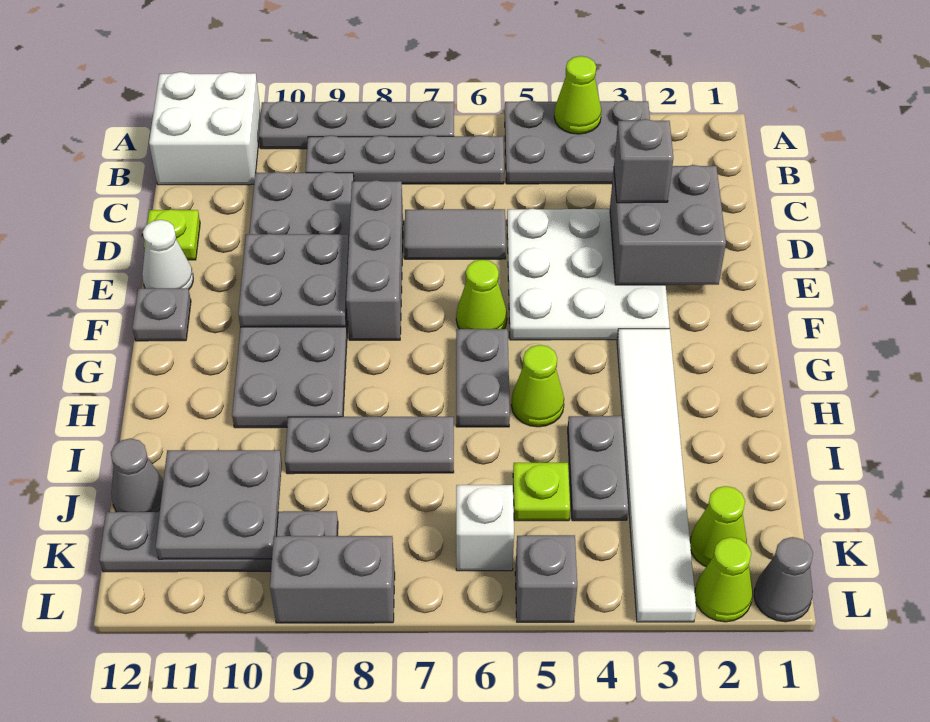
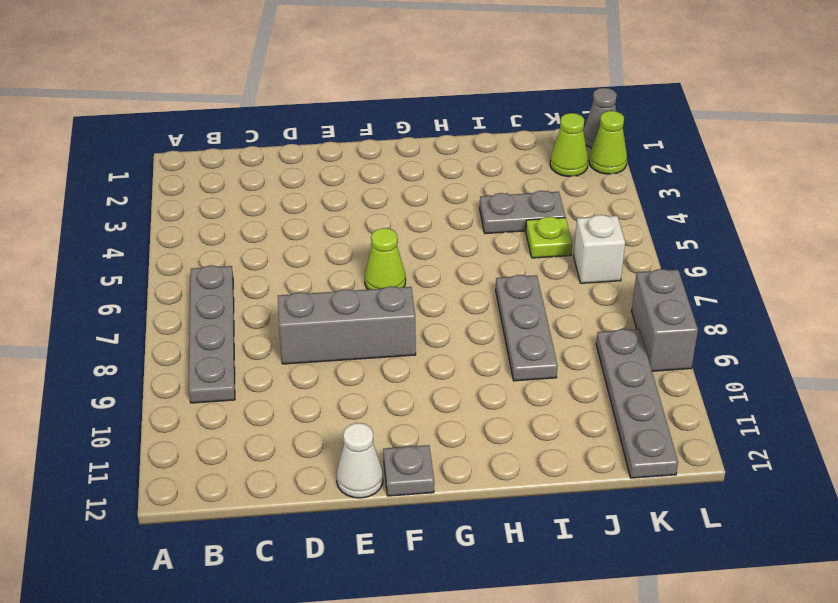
none -> grey 2x3 plate [505,100,650,184]
none -> grey 1x4 plate [259,100,454,149]
none -> white 2x2 brick [149,72,261,185]
none -> grey 2x6 plate [232,172,354,428]

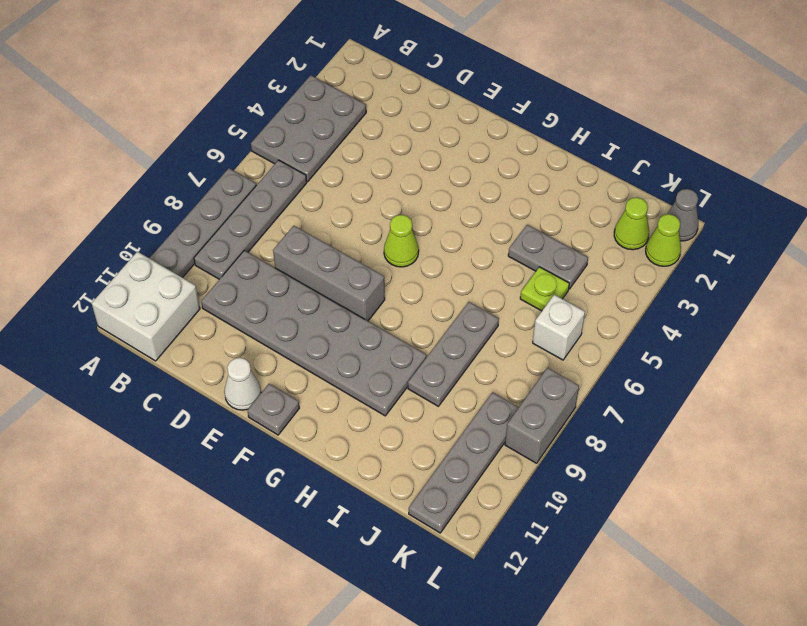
none -> white 3x3 plate [507,208,670,340]
none -> grey 1x2 tile [404,209,506,259]
none -> lime 1x1 plate [144,209,200,260]
none -> white 1x6 tile [617,329,696,622]

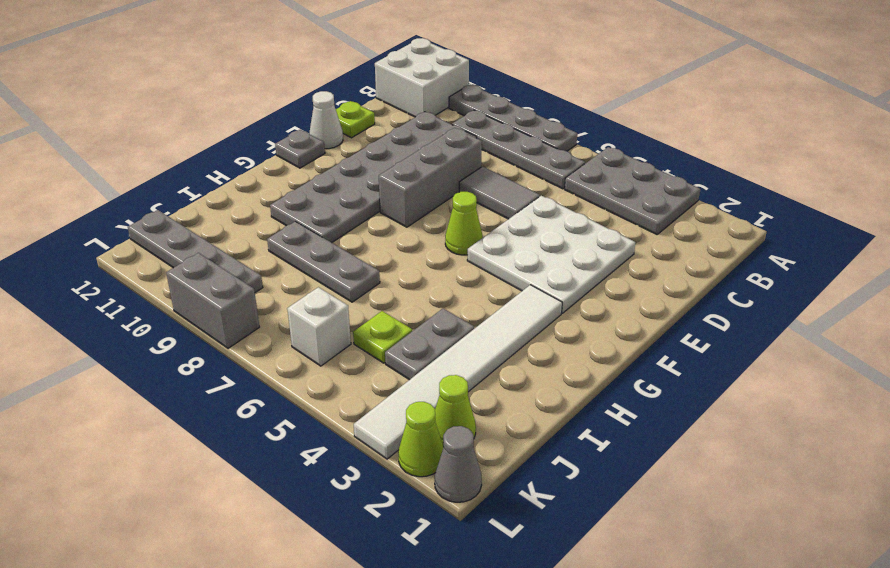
none -> grey 1x2 plate [456,329,510,427]
none -> lime 1x1 cone [511,345,564,427]
none -> grey 1x1 cone [111,438,163,512]
none -> grey 1x1 brick [515,535,577,622]

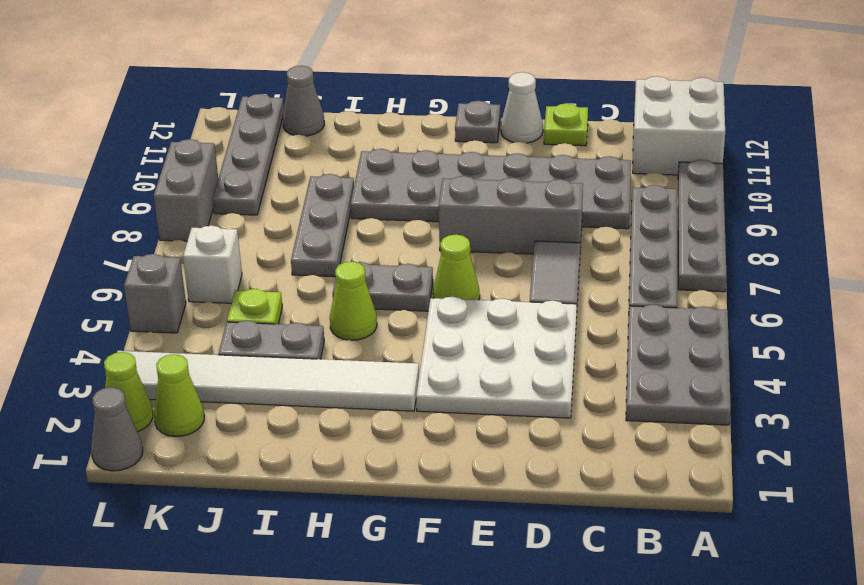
none -> lime 1x1 cone [554,56,601,134]
none -> grey 2x2 brick [610,165,726,285]
none -> grey 2x2 plate [238,234,349,327]
none -> grey 2x2 plate [155,450,282,559]

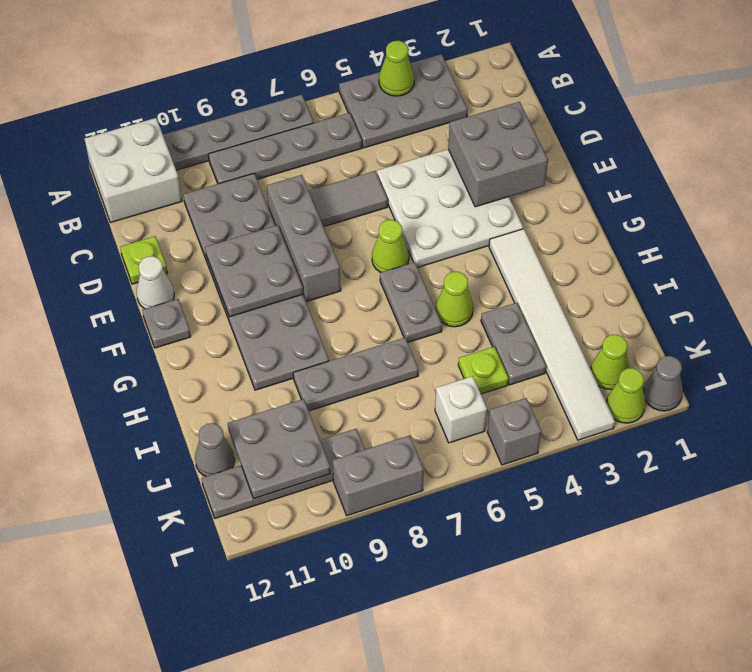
none -> grey 1x1 brick [614,119,673,203]

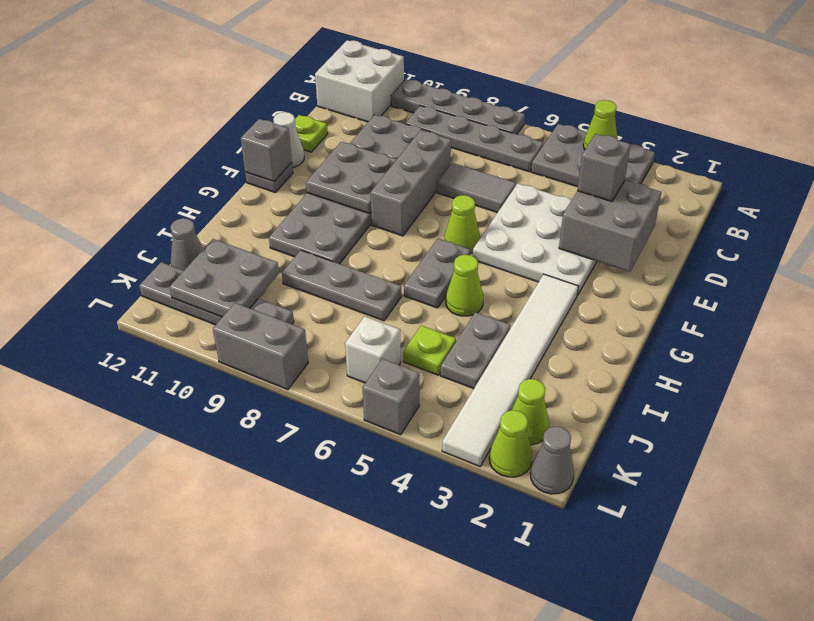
grey 1x1 brick [241,119,292,181] -> none

